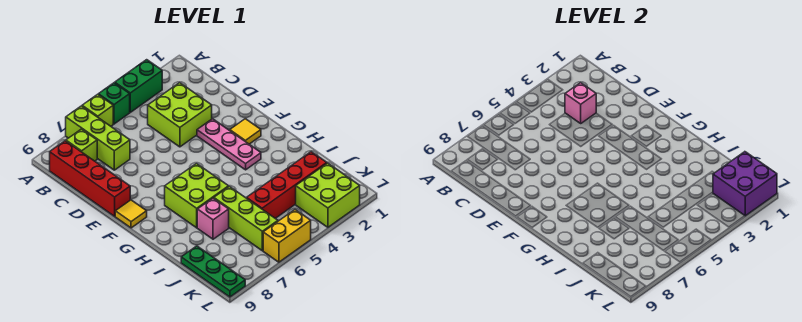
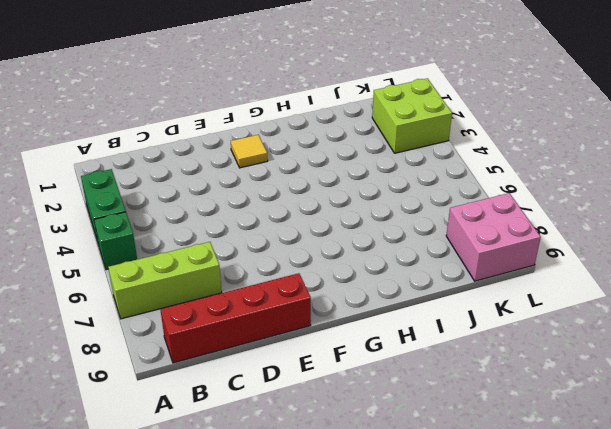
pink 2x2 brick [446,193,541,281] -> green 1x3 plate [181,246,245,297]
none -> lime 1x1 brick [82,94,113,126]
none -> lime 1x1 brick [66,129,97,161]
none -> lime 2x2 brick [148,83,212,147]

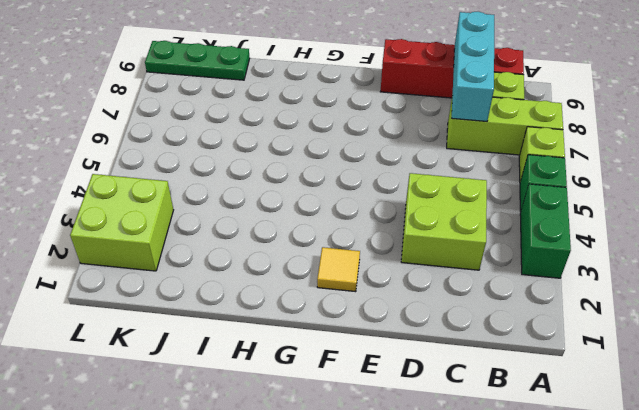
cyan 1x3 brick [452,12,494,121] -> none
none -> pink 1x3 plate [197,119,261,170]
none -> yellow 1x1 tile [115,200,147,228]
none -> lime 2x2 brick [165,164,229,228]

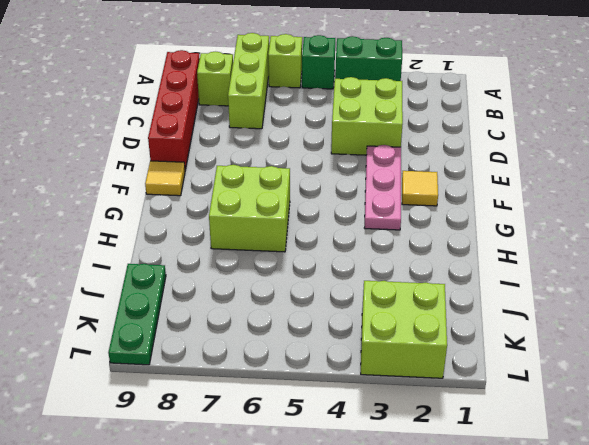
none -> lime 1x3 brick [214,187,278,251]
none -> pink 1x1 brick [197,198,229,239]
none -> red 1x4 brick [247,152,327,218]

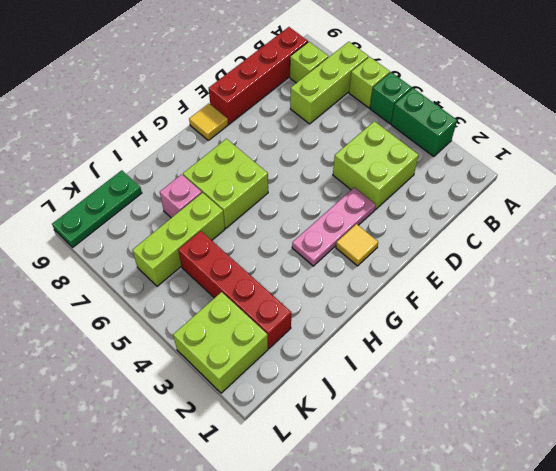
none -> yellow 1x2 brick [263,210,311,262]
none -> pink 1x1 brick [565,83,596,123]
none -> purple 2x2 brick [713,152,777,216]

